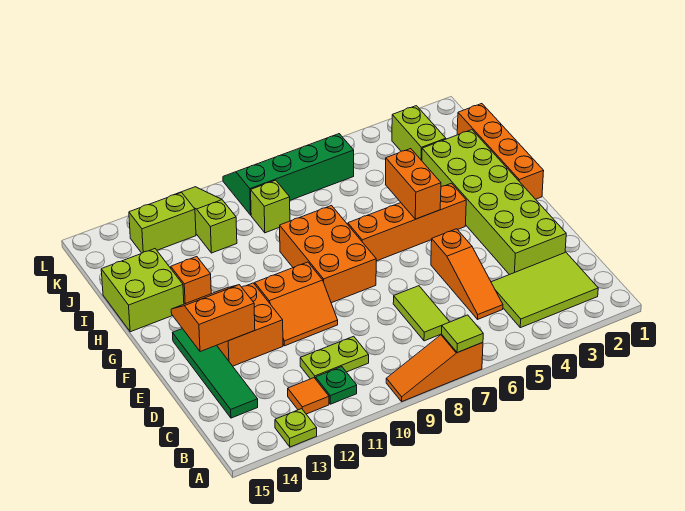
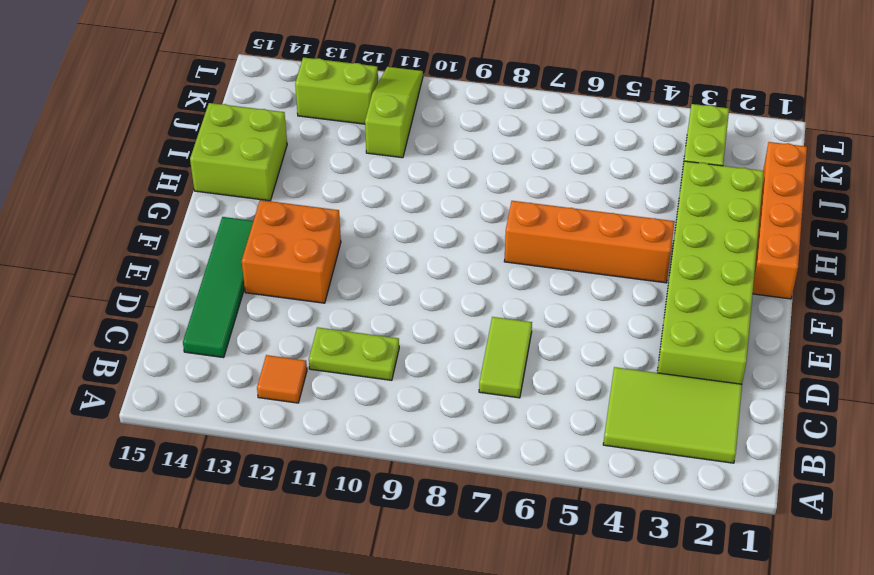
none -> orange 1x3 slope [386,334,483,401]
none -> lime 1x1 plate [275,409,317,447]
none -> green 1x1 plate [316,367,357,404]

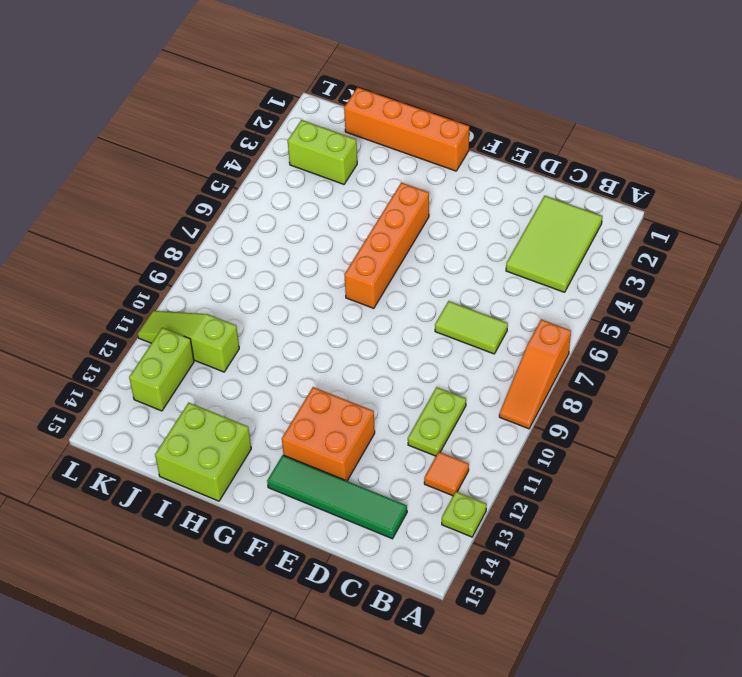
none -> green 1x1 plate [316,367,357,404]
none -> orange 1x3 slope [431,229,503,319]
none -> lime 2x6 brick [422,130,566,275]

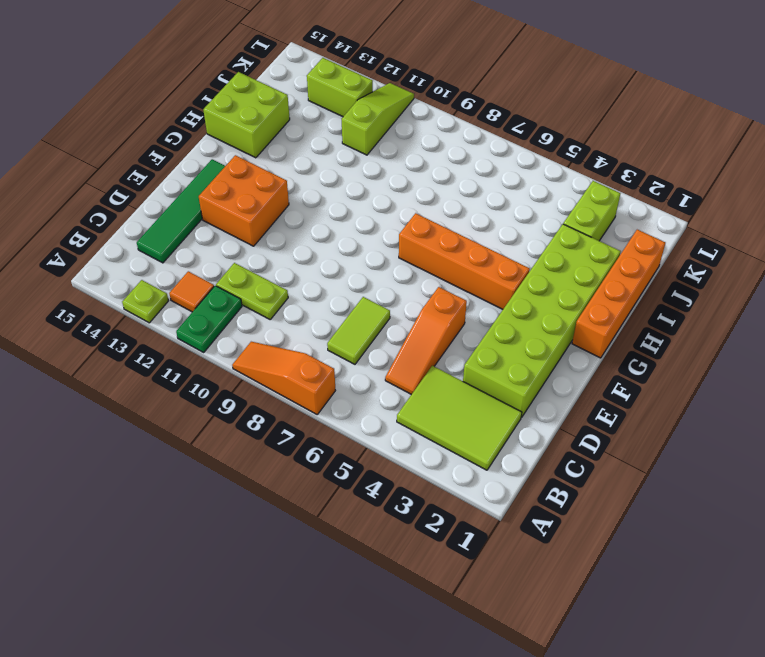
green 1x2 plate [176,286,242,352] -> green 1x1 plate [316,367,357,404]
none -> orange 2x2 slope [255,262,338,346]
none -> orange 2x3 brick [280,206,376,303]
none -> orange 1x1 brick [171,257,211,304]

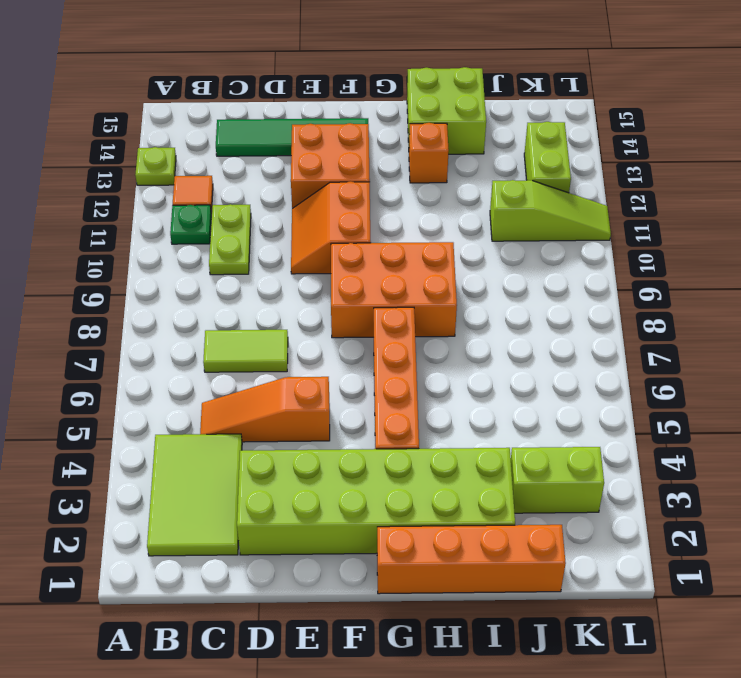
none -> orange 1x3 slope [386,334,483,401]
none -> lime 1x1 brick [251,180,290,233]
none -> green 2x4 slope [223,134,354,215]

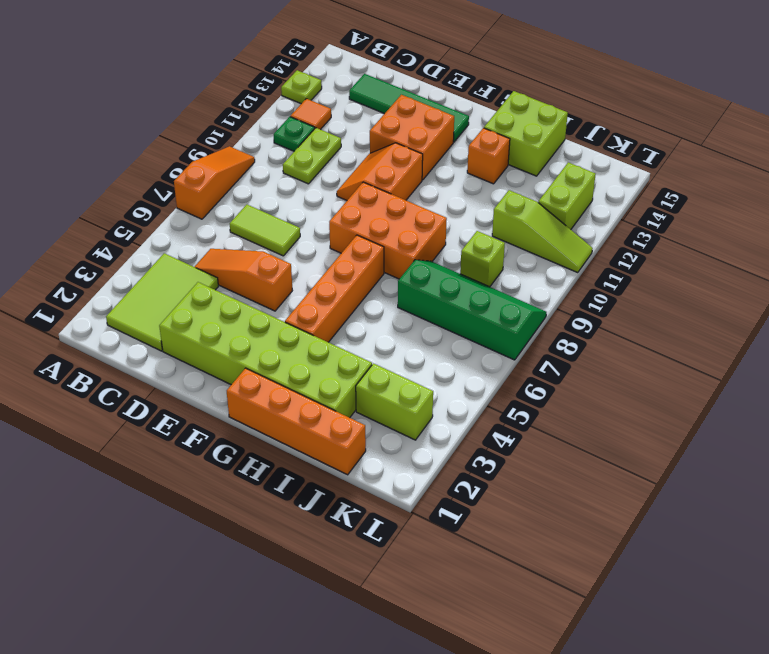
green 2x4 slope [398,260,547,360] -> green 2x4 slope turned to [223,134,354,215]
none -> lime 1x1 tile [442,315,483,353]
none -> orange 2x2 slope [171,285,255,352]
none -> orange 1x2 brick [386,149,441,219]

